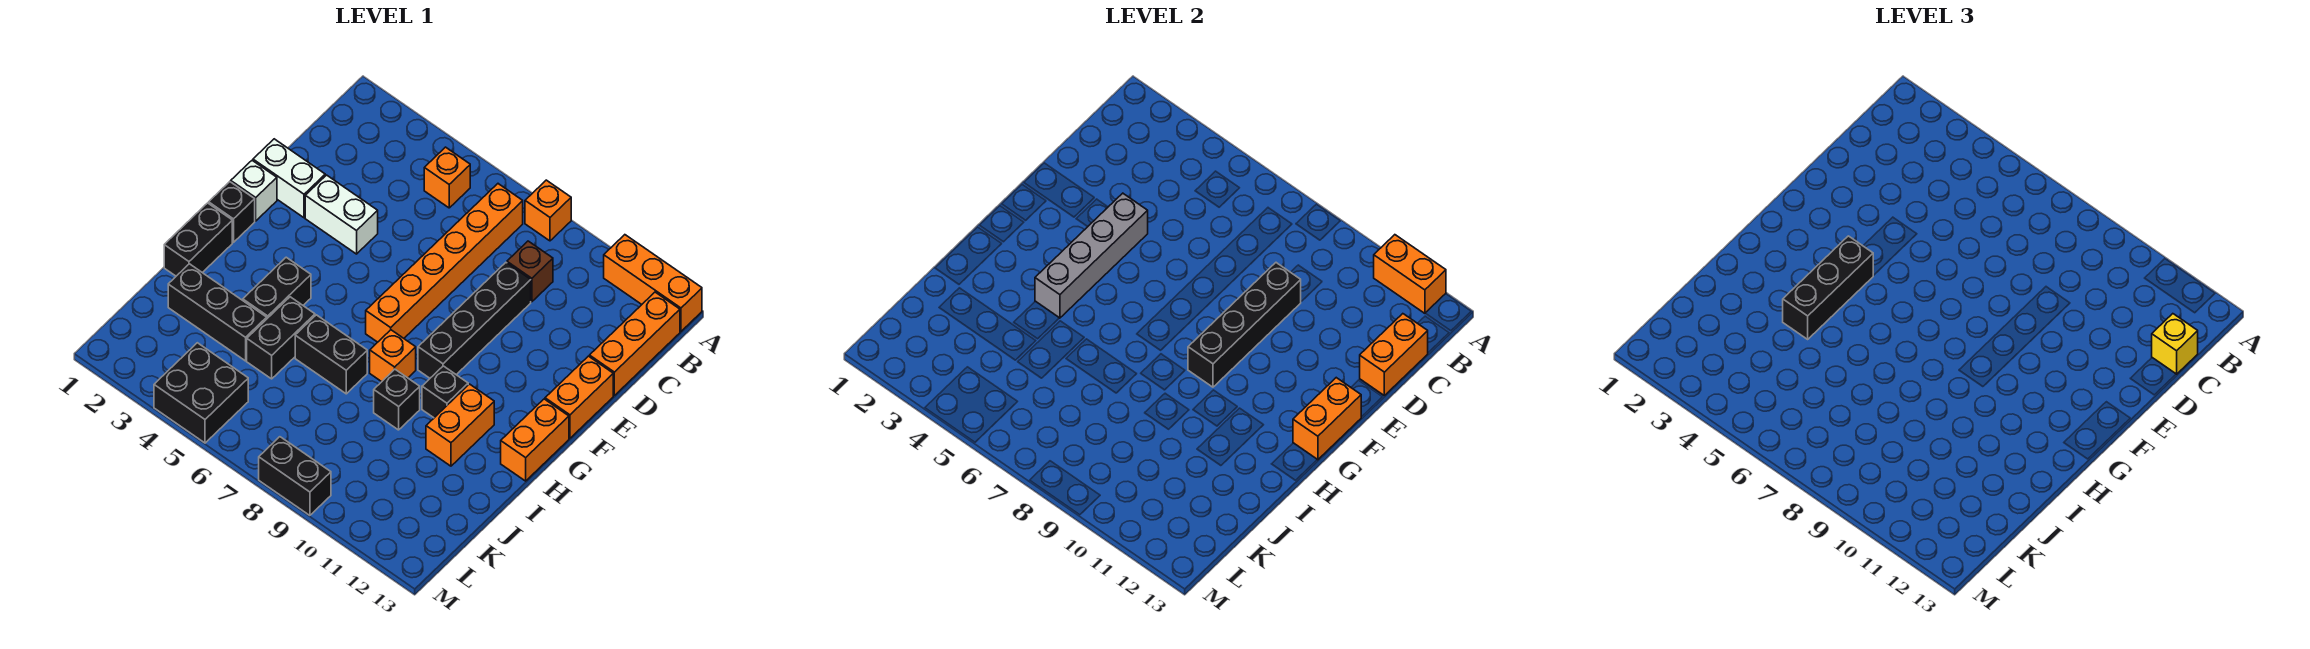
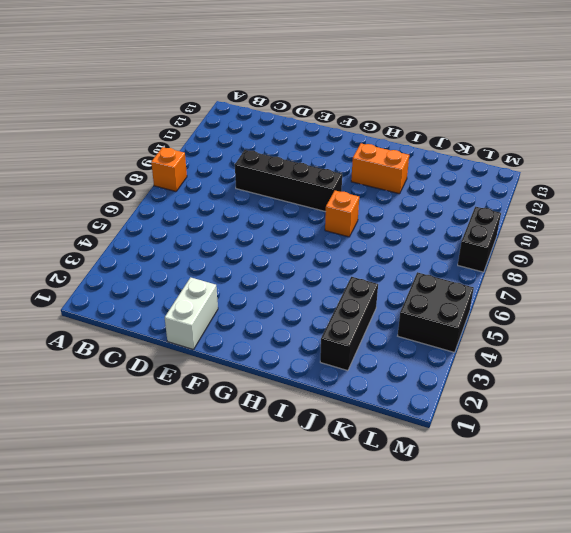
none -> orange 1x3 brick [604,235,702,331]
none -> orange 1x1 brick [424,147,470,208]
none -> orange 1x6 brick [366,184,523,342]
none -> orange 1x3 brick [590,292,680,395]

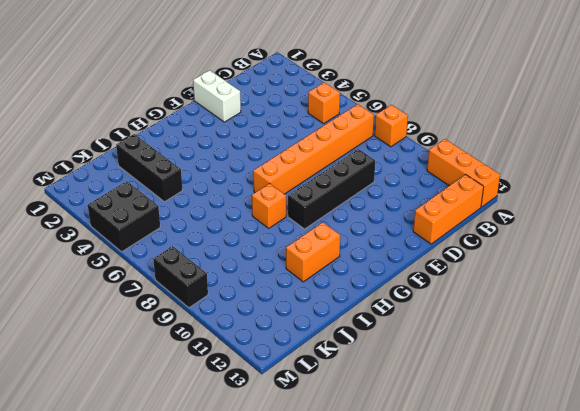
none -> brown 1x1 brick [507,241,553,302]
none -> white 1x2 brick [305,175,378,254]
none -> orange 1x2 brick [545,356,613,438]
none -> white 1x1 brick [231,161,277,221]

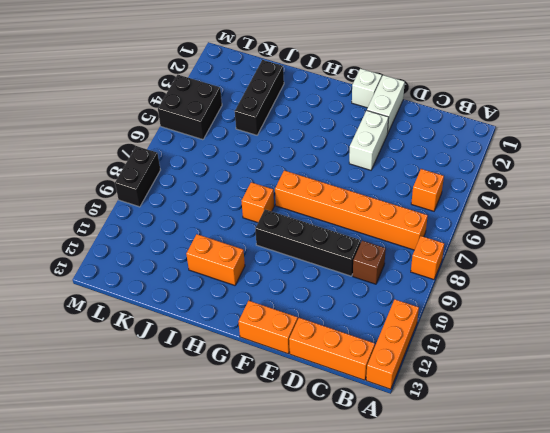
none -> black 1x1 brick [209,182,255,242]
none -> orange 1x2 brick [501,399,569,481]
none -> black 1x2 brick [164,203,232,276]
none -> black 1x2 brick [243,257,311,318]

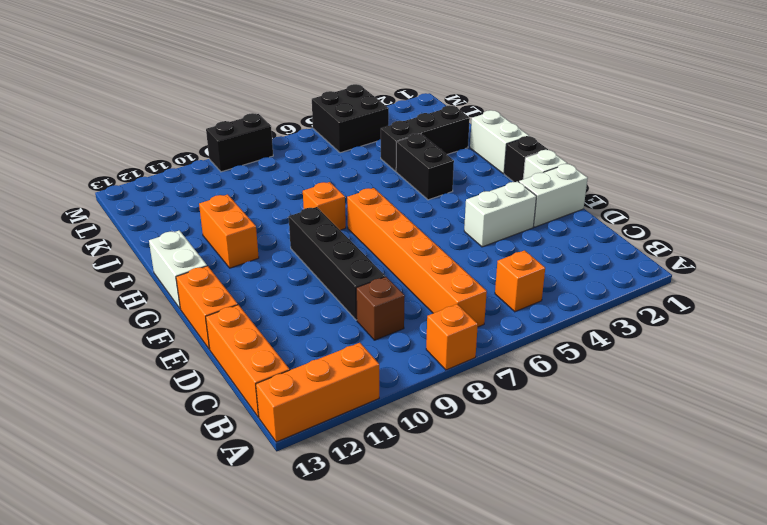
white 1x2 brick [149,230,207,308] -> orange 1x2 brick [501,399,569,481]
white 1x2 brick [470,110,529,174] -> black 1x2 brick [164,203,232,276]
none -> black 1x1 brick [422,366,468,418]
none -> black 1x2 brick [247,297,315,379]
none -> black 1x2 brick [295,315,367,394]
none -> black 1x1 brick [374,369,420,430]

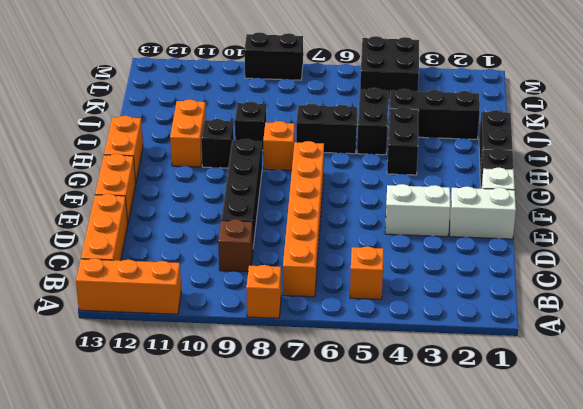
none -> orange 1x2 brick [1374,235,1446,313]
none -> orange 1x2 brick [1360,314,1428,395]
none -> black 1x4 brick [1188,263,1301,387]
none -> grey 1x4 brick [1035,193,1148,318]

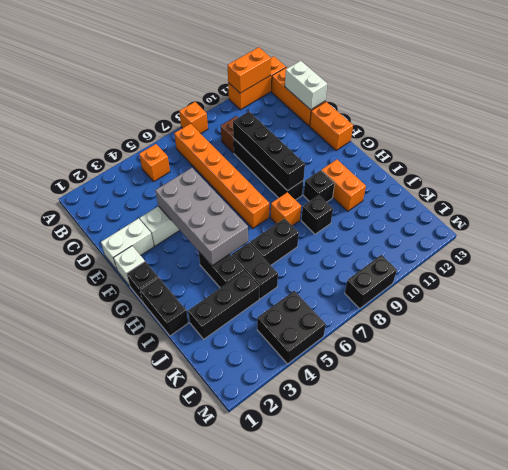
white 1x2 brick [285,61,327,110] -> orange 1x2 brick [1360,314,1428,395]
grey 2x4 brick [155,168,248,266] -> grey 1x4 brick [1035,193,1148,318]
none -> orange 1x2 brick [501,399,569,481]
none -> orange 1x2 brick [1293,378,1361,460]
none -> yellow 1x1 brick [2152,314,2198,374]
none -> black 1x3 brick [1783,236,1873,339]

